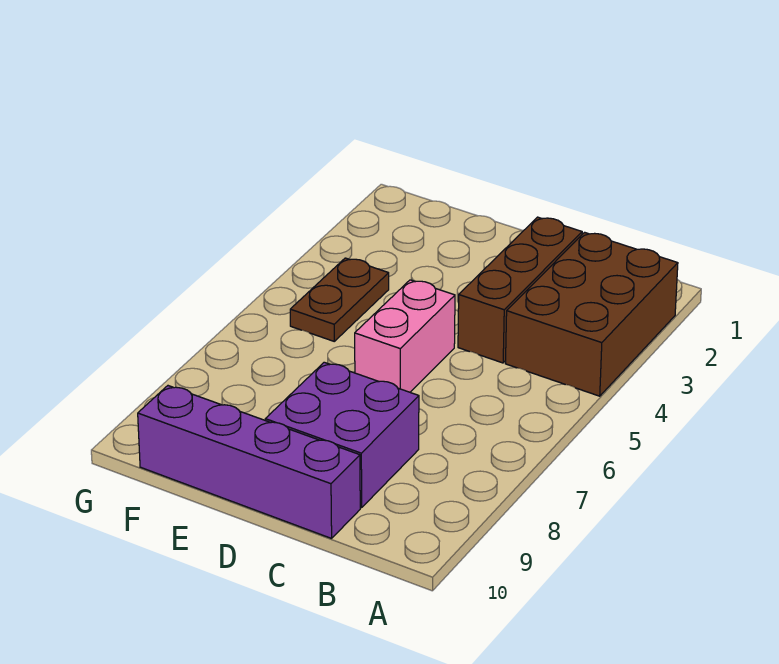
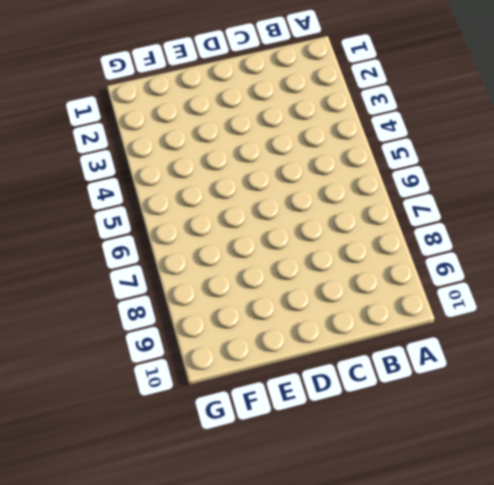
none -> brown 2x3 brick [506,232,678,396]
none -> brown 1x3 brick [458,217,582,363]

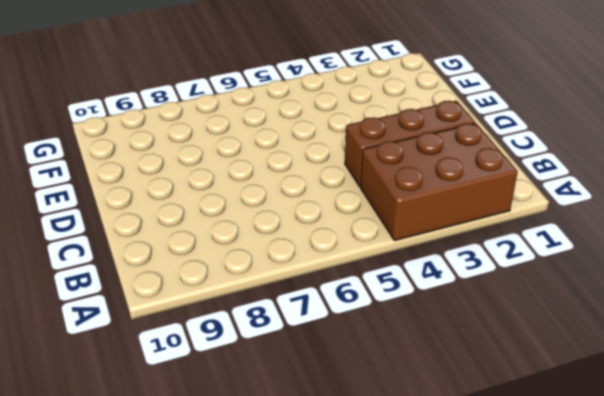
none -> purple 2x2 brick [265,362,419,508]
none -> purple 1x4 brick [138,386,360,538]

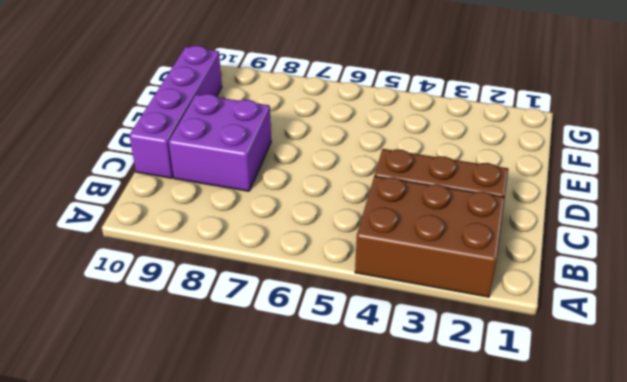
none -> pink 1x2 brick [355,280,455,392]
none -> brown 1x2 plate [290,258,389,341]

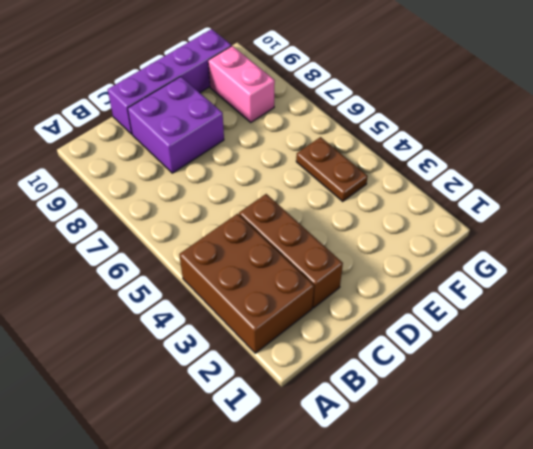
pink 1x2 brick [208,46,275,122] -> pink 1x2 brick moved to [355,280,455,392]

